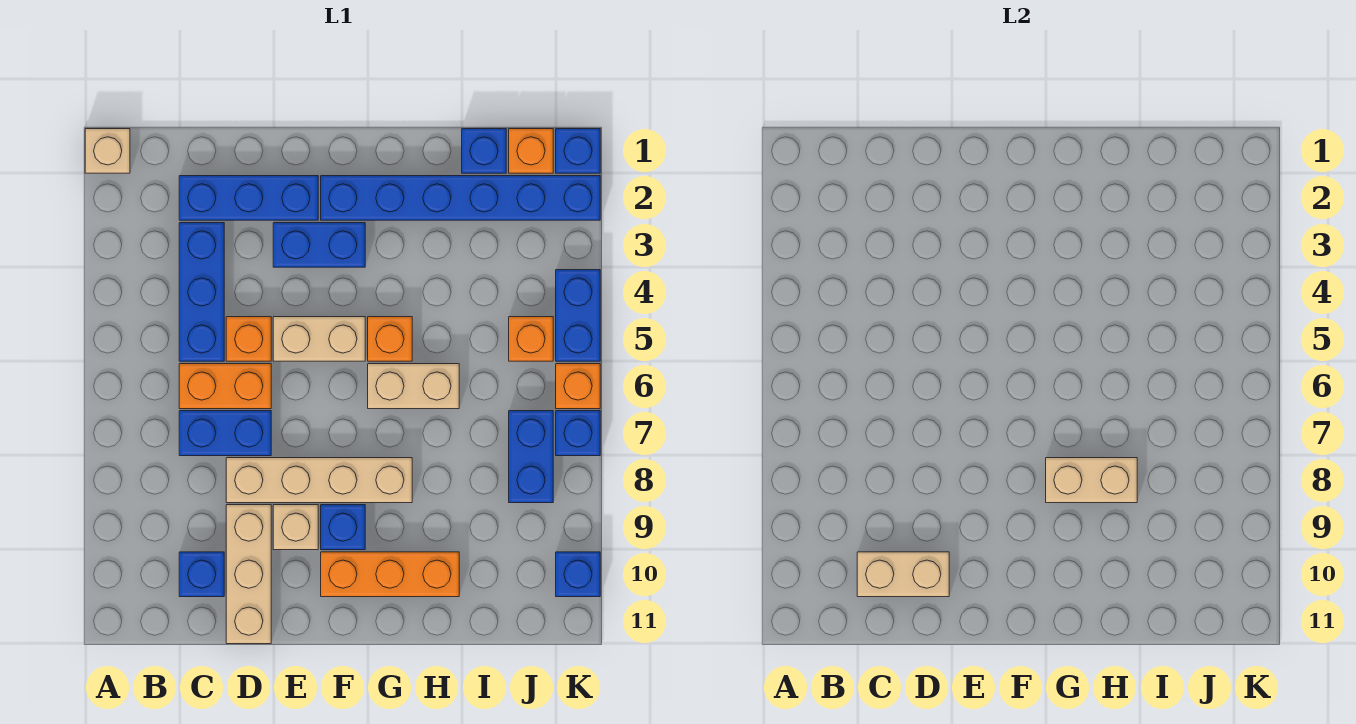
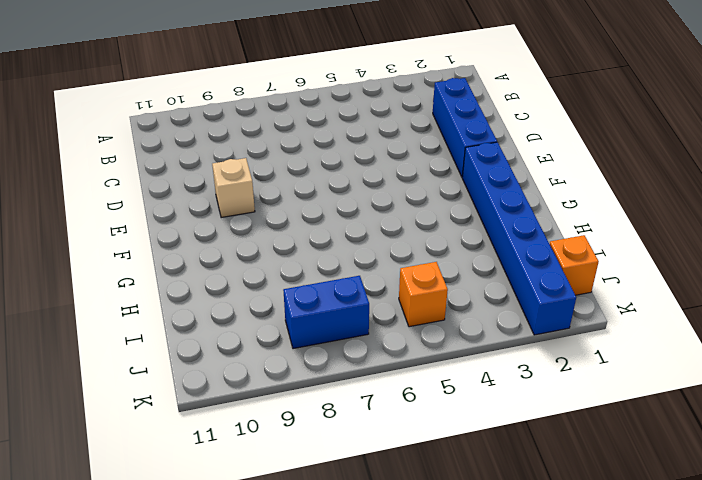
none -> tan 1x1 brick [85,129,130,173]
none -> blue 1x3 brick [179,223,224,361]
none -> orange 1x2 brick [179,364,271,409]

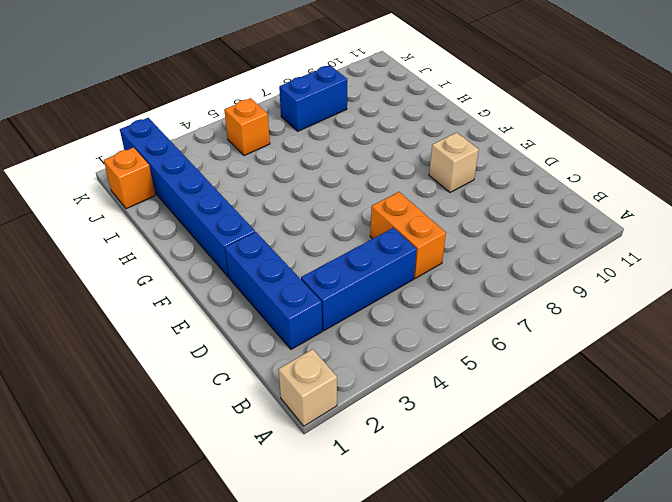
none -> blue 1x2 brick [179,411,271,456]
none -> blue 1x1 brick [179,552,224,597]
none -> orange 1x1 brick [226,317,271,361]

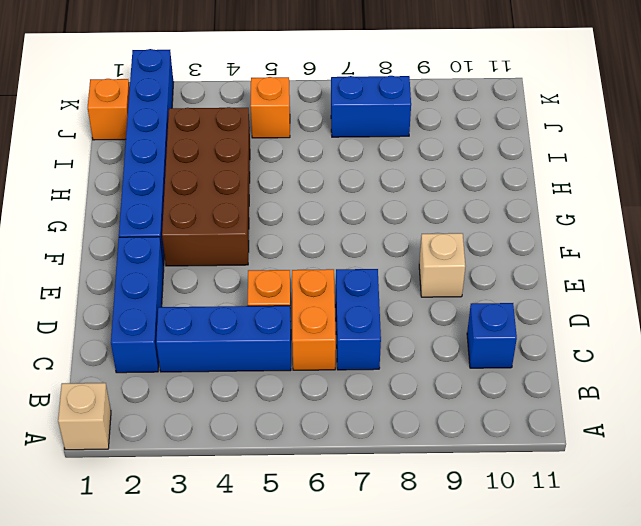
brown 2x4 brick [162,107,250,266] -> blue 1x2 brick [273,223,365,267]
none -> tan 1x4 brick [226,458,412,503]
none -> tan 1x3 brick [226,505,271,644]
none -> tan 1x2 brick [273,317,365,361]

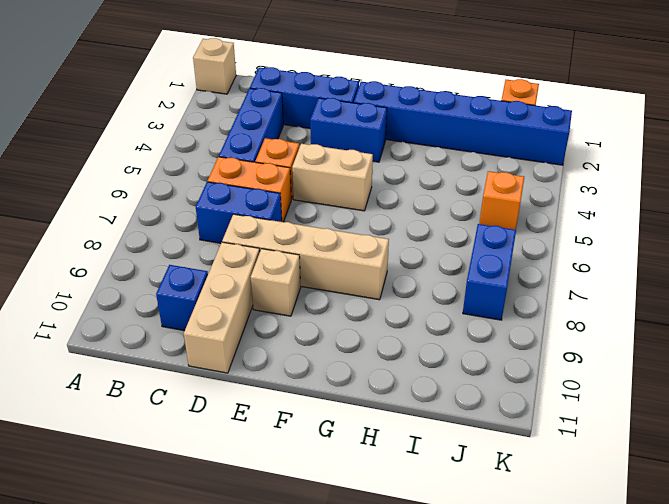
none -> blue 1x1 brick [321,505,365,550]
none -> orange 1x3 brick [321,552,459,597]
none -> orange 1x1 brick [368,317,412,361]

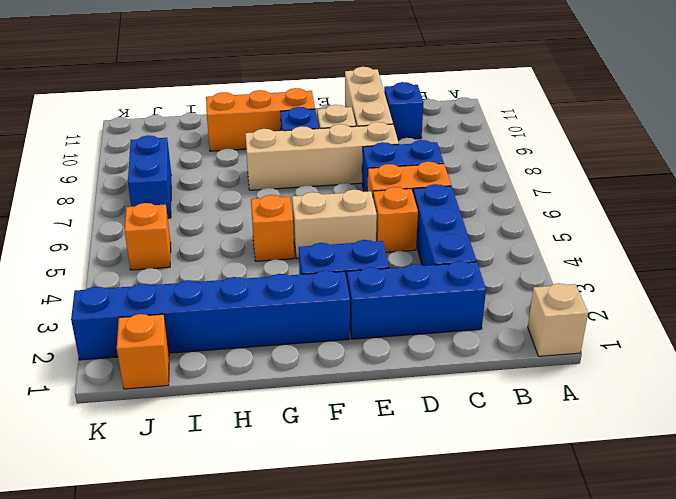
none -> tan 1x2 brick [368,364,459,409]
none -> blue 1x1 brick [462,129,506,173]
none -> blue 1x1 brick [556,129,600,173]

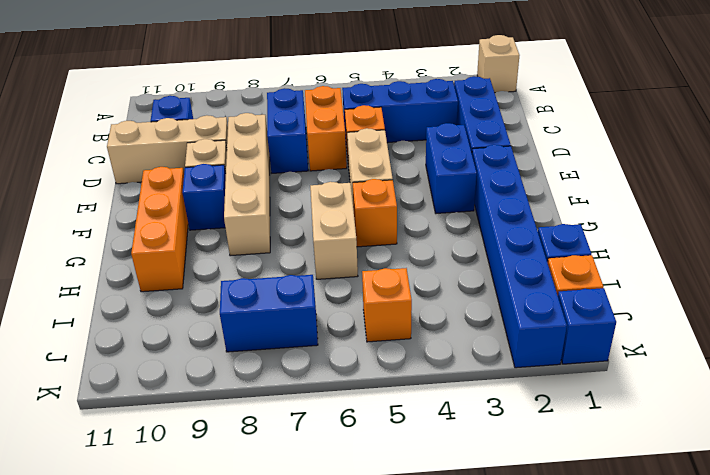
none -> blue 1x2 brick [556,270,600,361]
none -> orange 1x1 brick [556,364,600,409]
none -> blue 1x1 brick [556,411,600,456]

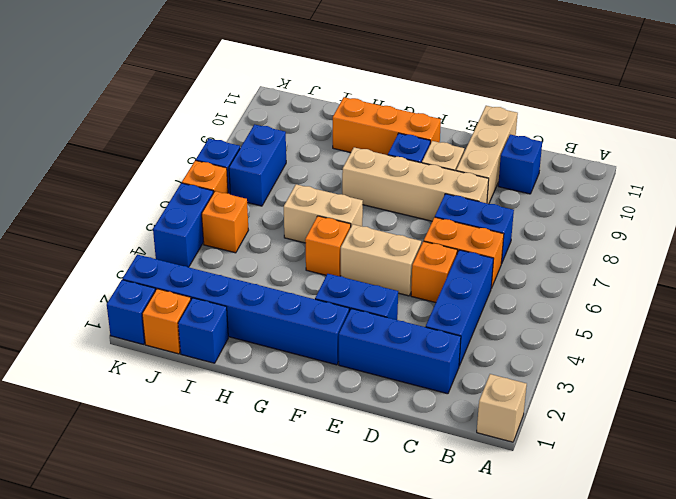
none -> blue 1x1 brick [556,552,600,597]
none -> tan 1x2 brick [857,552,949,597]
none -> tan 1x2 brick [1046,458,1137,503]

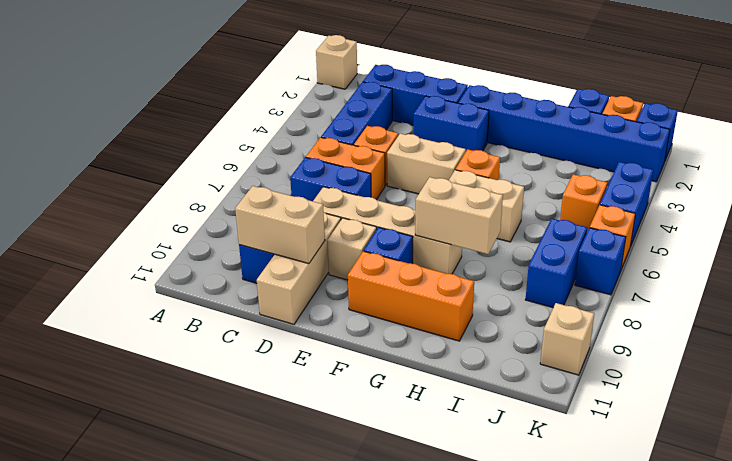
tan 1x1 brick [540,303,594,375] -> blue 1x1 brick [556,552,600,597]

